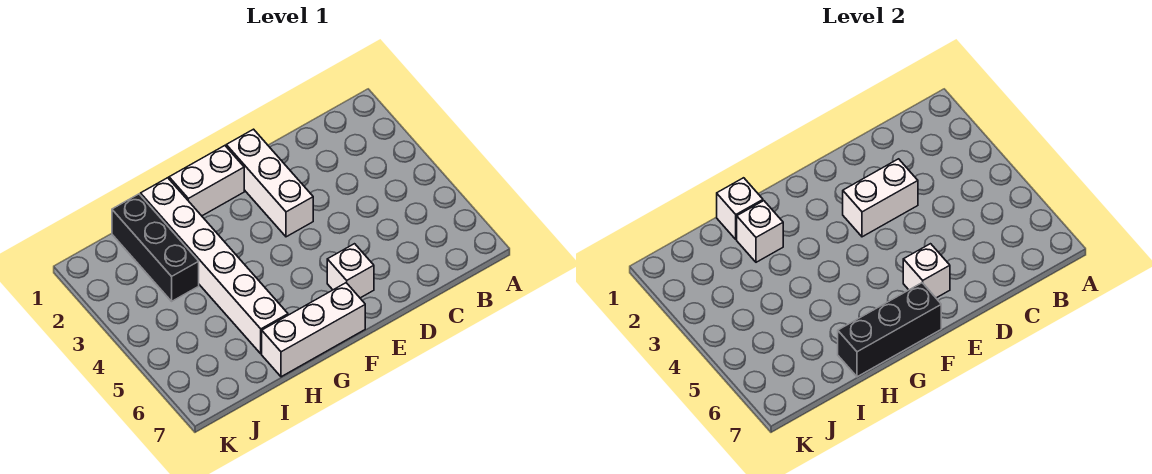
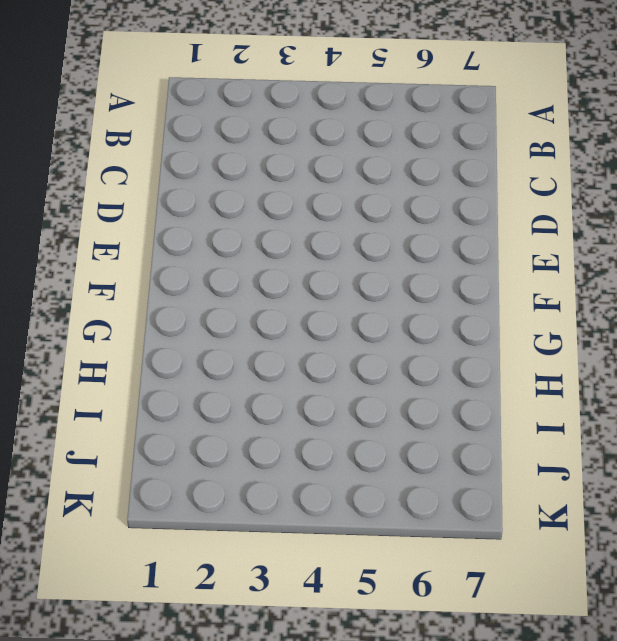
none -> white 1x3 brick [226,129,313,237]
none -> white 1x1 brick [327,244,374,298]

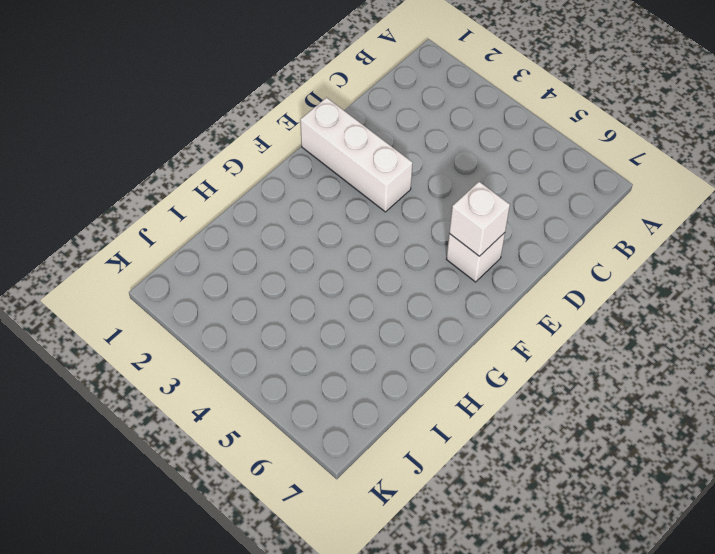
none -> white 1x2 brick [169,146,244,216]
none -> white 1x3 brick [262,283,365,377]

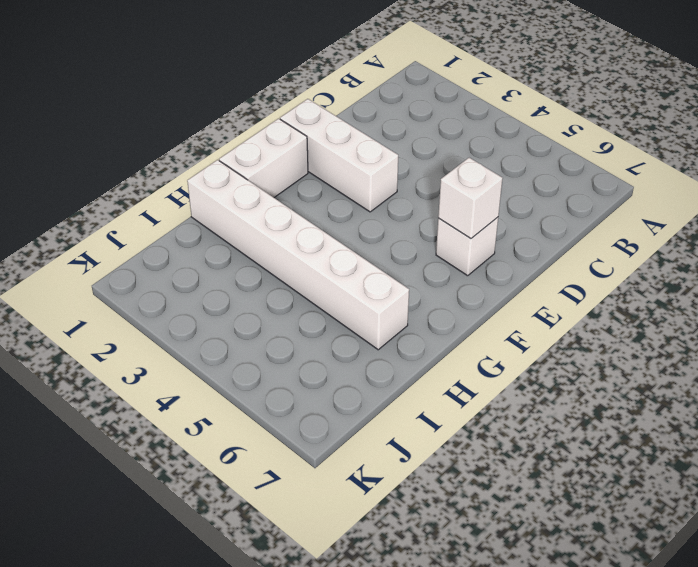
none -> white 1x3 brick [262,283,365,377]
none -> black 1x3 brick [112,194,199,301]

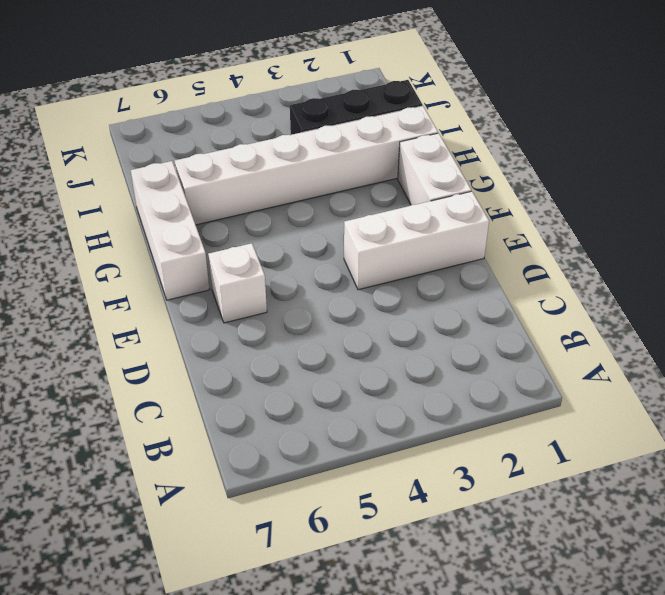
none -> white 1x2 brick [843,159,918,237]
none -> white 1x1 brick [903,244,950,298]

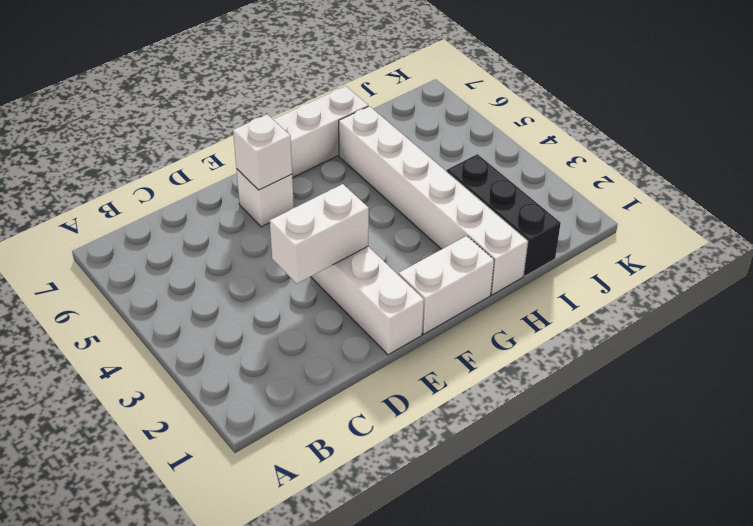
none -> black 1x3 brick [838,283,941,377]
none -> white 1x1 brick [717,178,763,239]

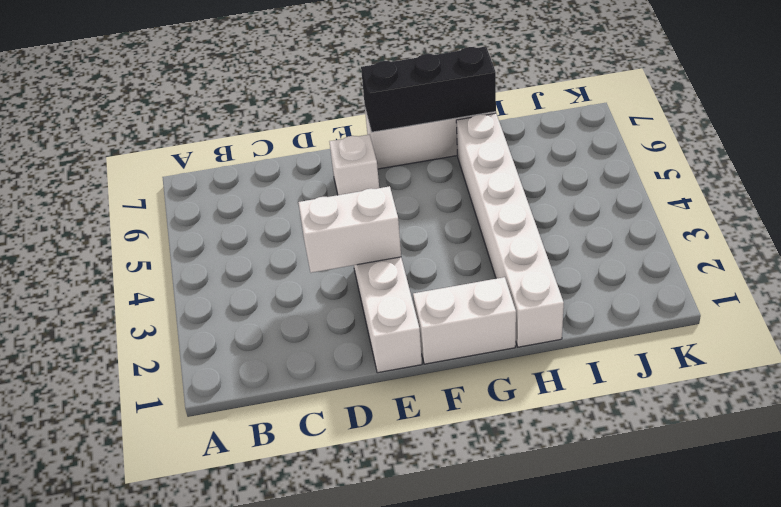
none -> black 1x3 brick [112,194,199,301]
none -> white 1x1 brick [903,244,950,298]

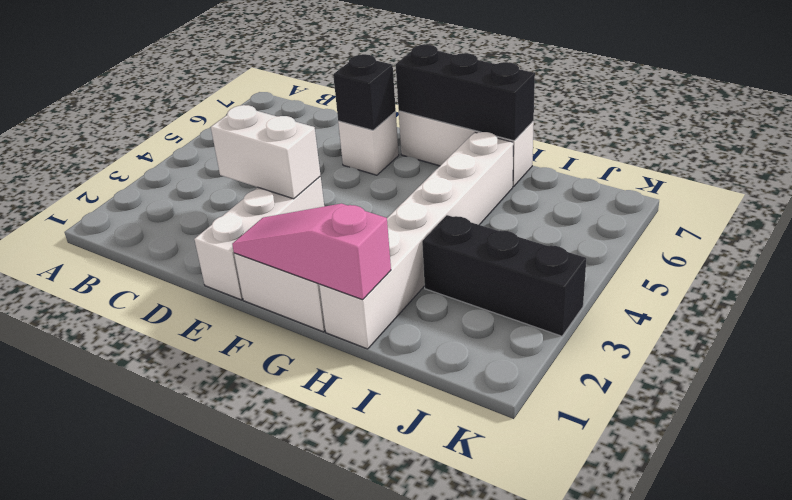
black 1x1 brick [333,54,396,130] -> white 1x1 brick [903,244,950,298]
pink 1x3 slope [232,204,391,300] -> white 1x1 brick [717,178,763,239]
black 1x3 brick [422,215,586,336] -> black 1x3 brick turned to [112,194,199,301]
none -> white 1x1 brick [737,201,783,262]

